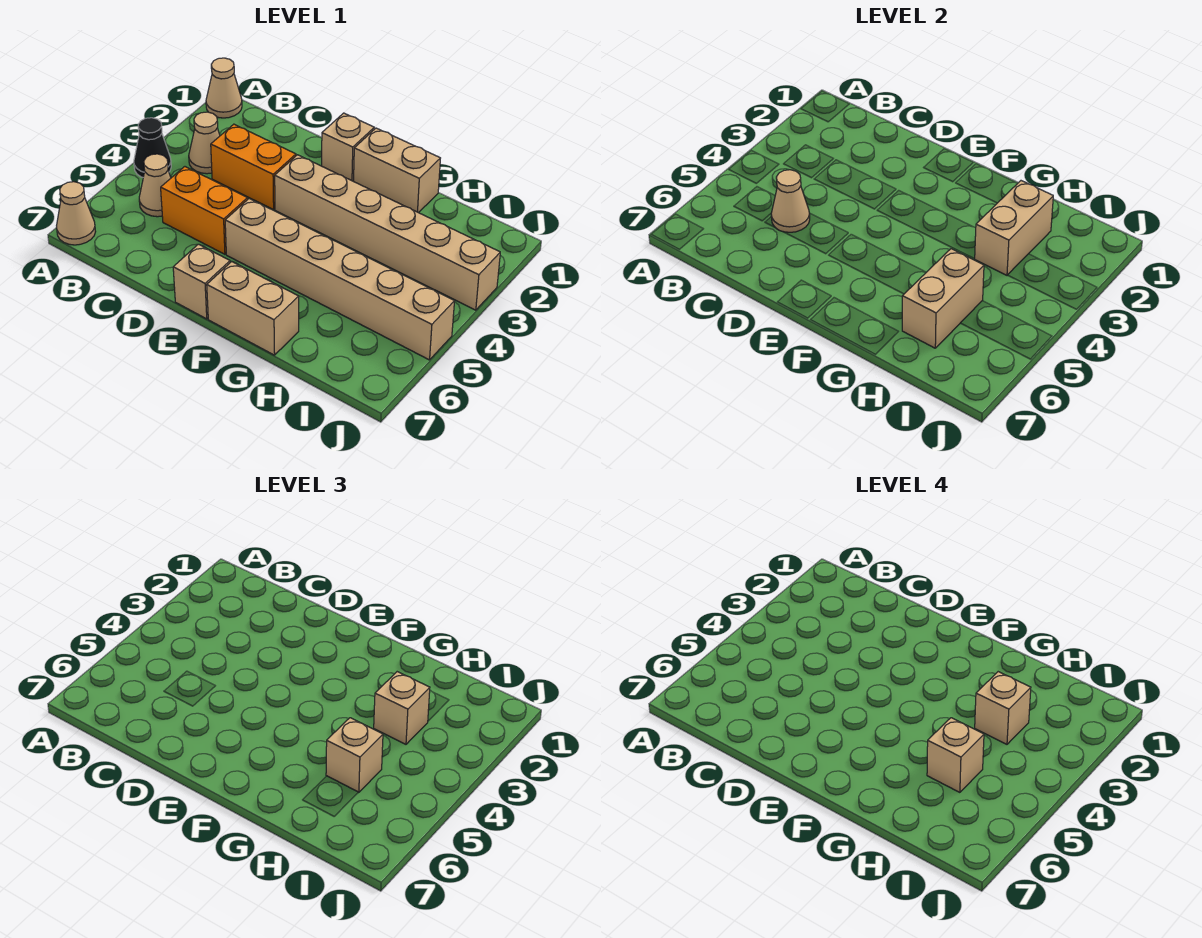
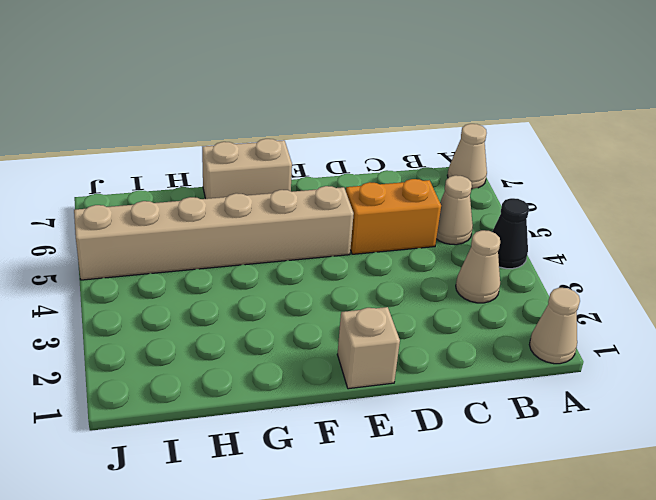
none -> orange 1x2 brick [211,124,296,210]
none -> tan 1x6 brick [275,155,500,310]
none -> tan 1x1 brick [173,244,230,319]

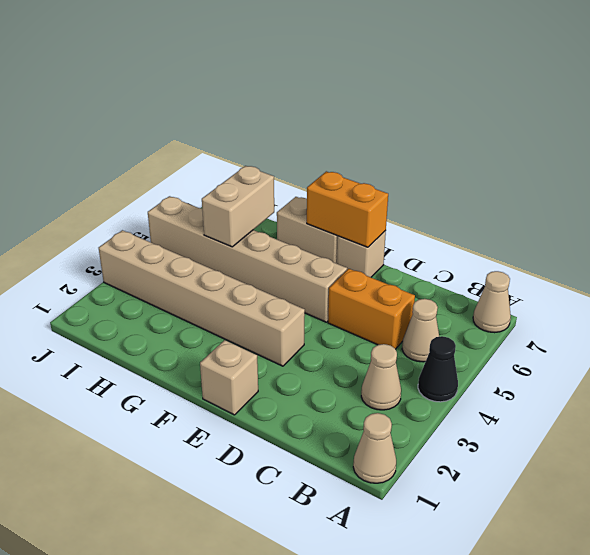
orange 1x2 brick [307,171,388,247] -> orange 1x2 brick moved to [211,124,296,210]
none -> tan 1x2 brick [354,128,440,213]
none -> tan 1x1 cone [771,170,810,232]
none -> tan 1x2 brick [975,181,1053,275]

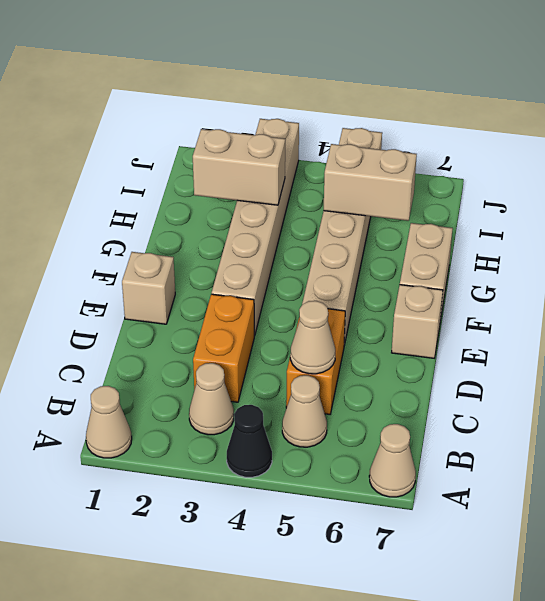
none -> tan 1x2 brick [354,128,440,213]
none -> tan 1x1 brick [374,672,430,744]
none -> tan 1x1 brick [326,718,383,792]

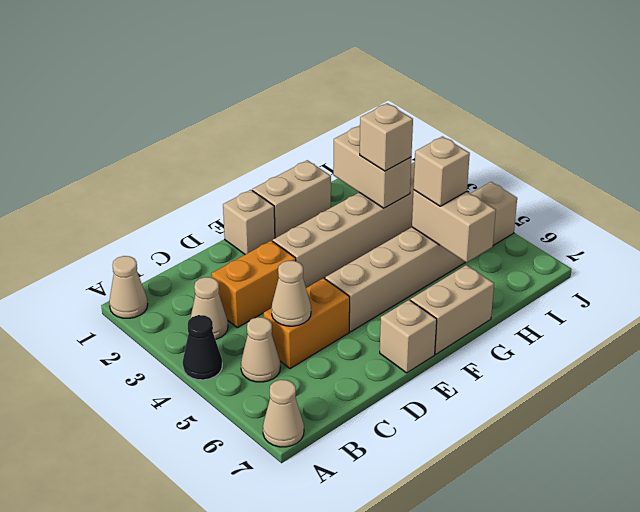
none -> tan 1x1 brick [975,672,1031,744]
none -> tan 1x1 brick [927,718,984,792]

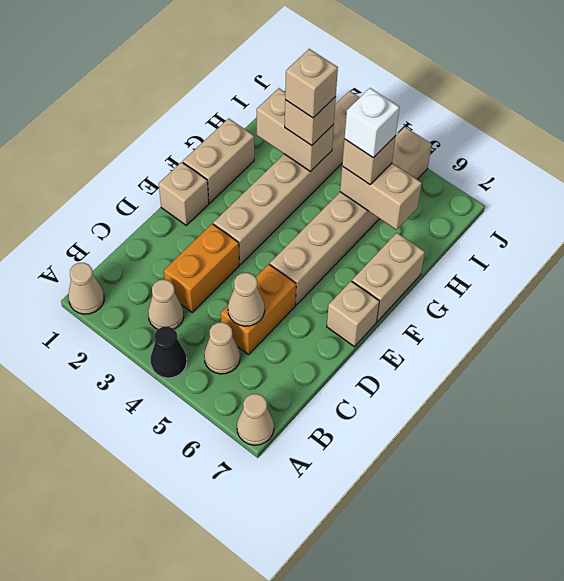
white 1x1 brick [344,88,400,158] -> tan 1x1 brick [927,718,984,792]

